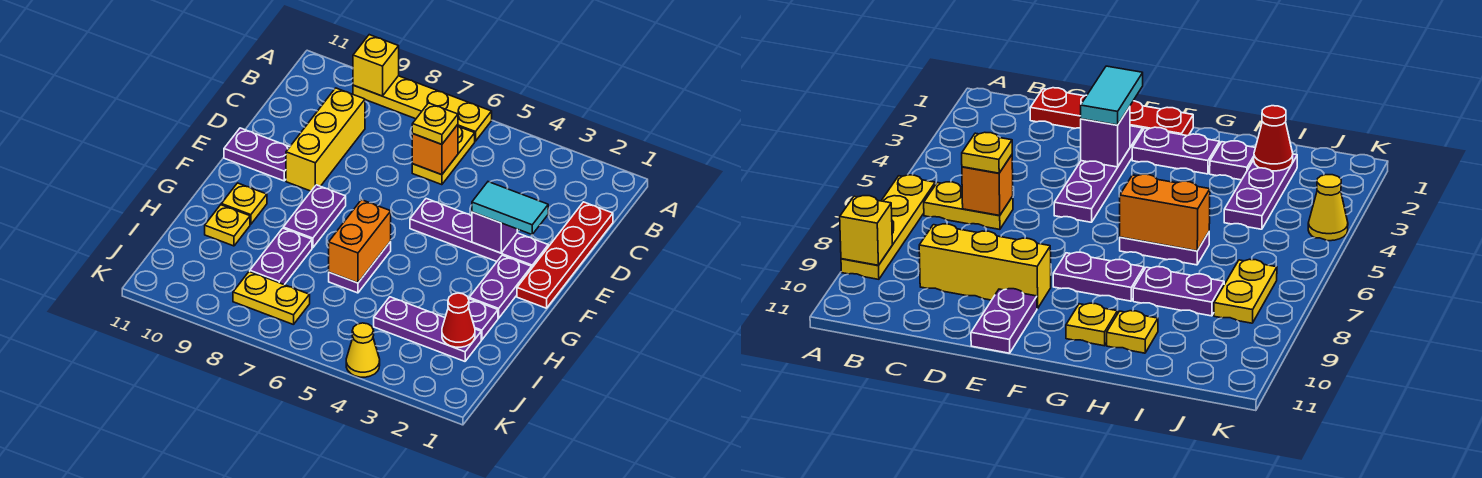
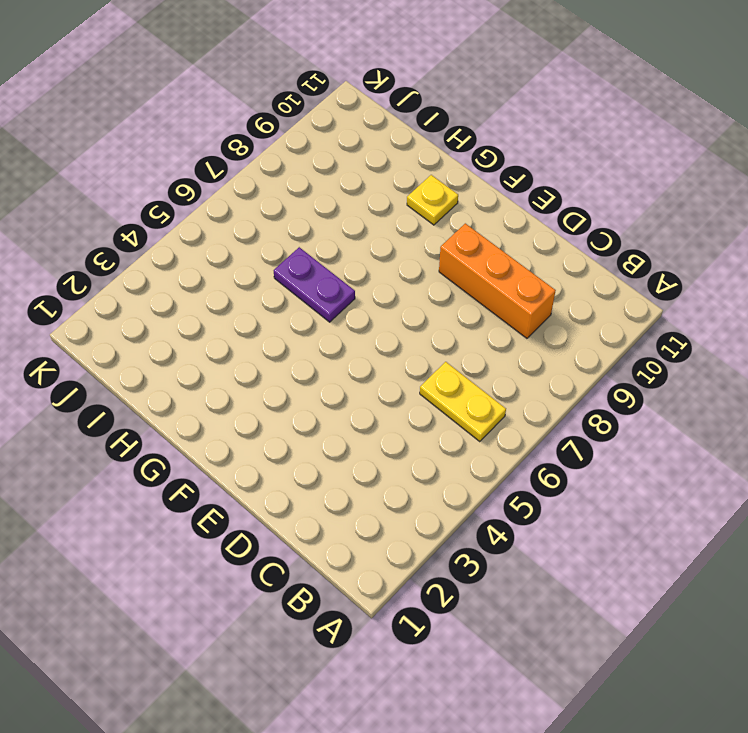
orange 1x3 brick [439,223,556,338] -> yellow 1x3 brick [286,88,365,191]
none -> yellow 1x4 plate [353,76,492,141]
none -> red 1x4 plate [517,202,613,308]
none -> purple 1x4 plate [410,199,548,267]

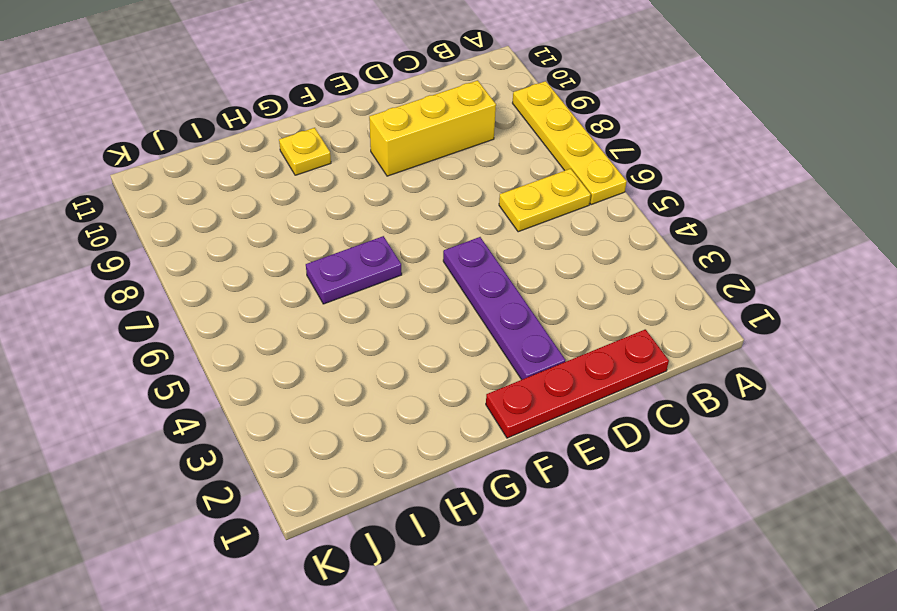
none -> purple 1x2 plate [224,128,289,181]
none -> purple 1x2 plate [469,255,532,318]
none -> purple 1x2 plate [283,185,346,248]

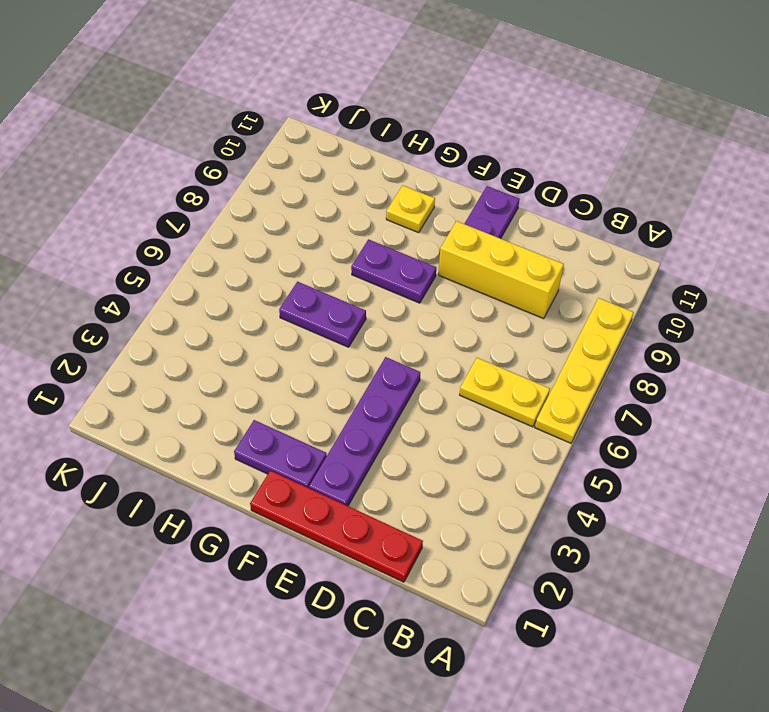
none -> purple 1x1 plate [469,299,498,340]
none -> purple 1x2 plate [250,228,312,285]
none -> yellow 1x1 plate [205,205,250,246]

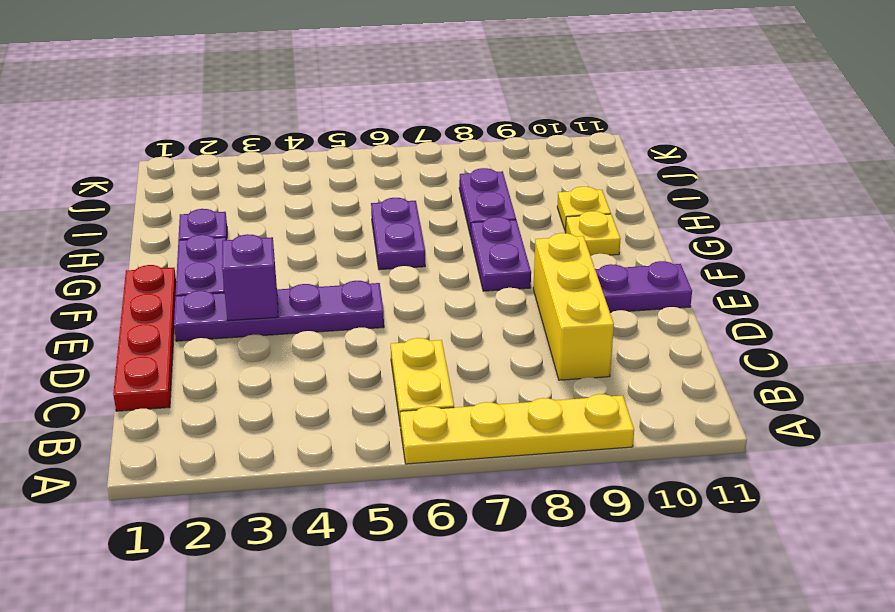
none -> purple 1x3 plate [374,297,481,361]
none -> yellow 1x2 plate [233,271,310,325]
none -> yellow 1x1 cone [346,323,380,377]

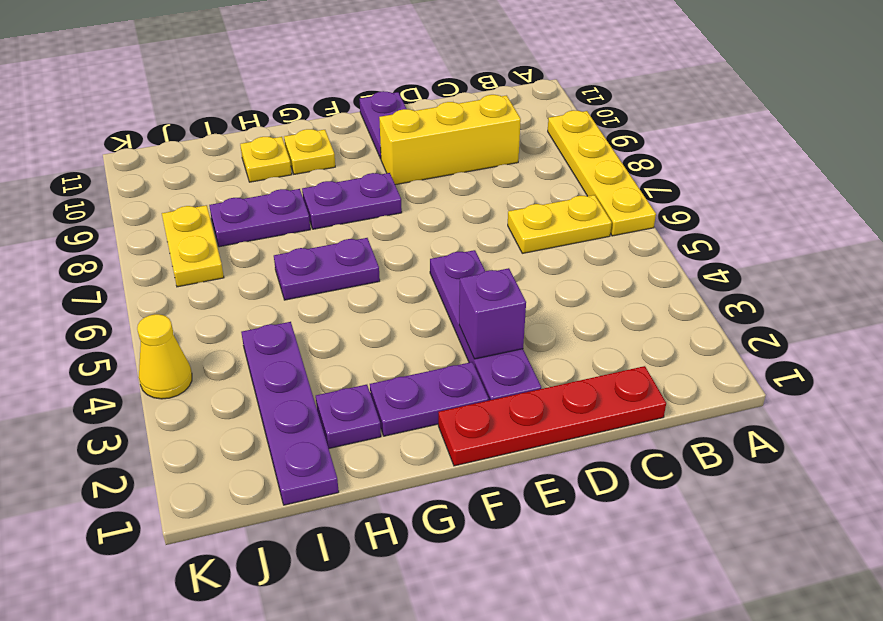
purple 1x4 plate [241,322,339,505] -> purple 1x3 plate [374,297,481,361]
none -> yellow 1x1 brick [353,35,399,96]
none -> orange 1x1 brick [412,125,458,175]
none -> orange 1x2 brick [329,200,391,283]

